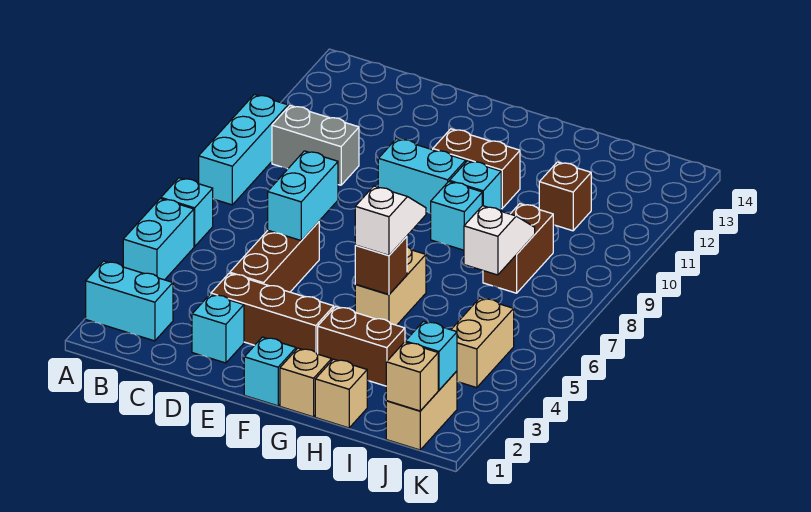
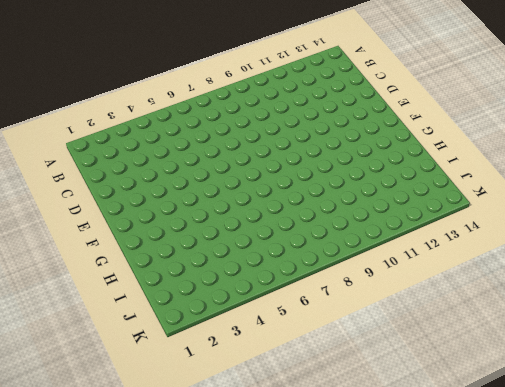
none -> cyan 1x2 brick [86,261,173,341]
none -> cyan 1x2 brick [123,199,194,280]
none -> cyan 1x1 brick [161,178,213,247]

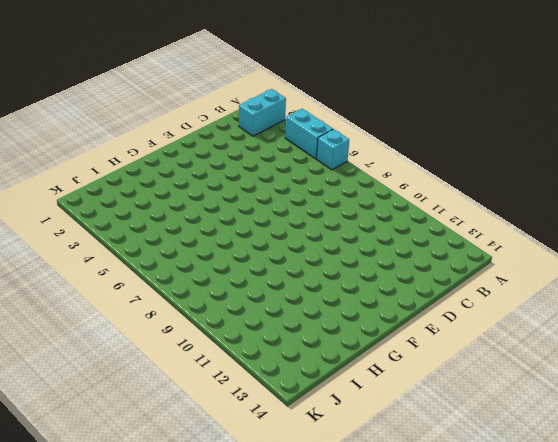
none -> cyan 1x3 brick [199,94,288,205]
none -> grey 1x2 brick [272,106,359,185]
none -> cyan 1x1 brick [192,294,244,363]

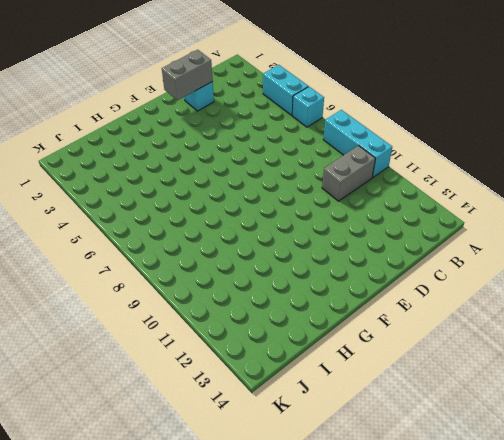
grey 1x2 brick [162,50,213,100] -> none
none -> cyan 1x2 brick [86,261,173,341]
none -> brown 1x3 brick [211,273,334,354]
none -> brown 1x3 brick [230,222,319,292]

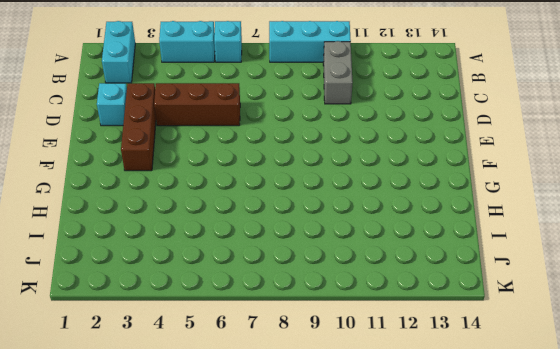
none -> cyan 1x2 brick [378,139,466,213]
none -> cyan 1x1 brick [244,337,296,406]
none -> brown 1x2 brick [433,129,520,209]

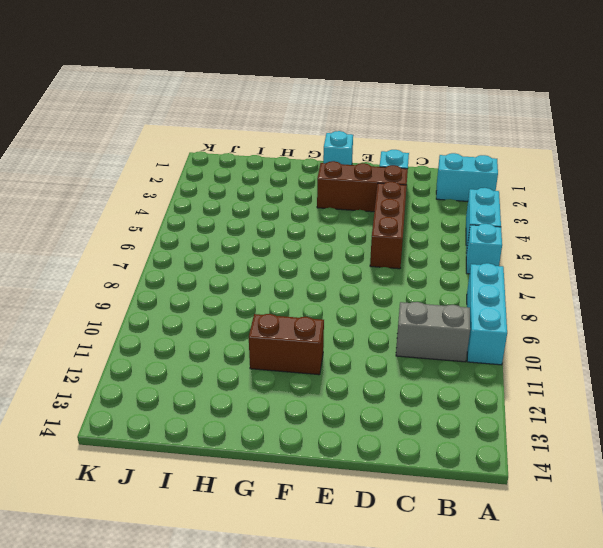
none -> cyan 1x2 brick [378,139,466,213]
none -> tan 1x1 brick [280,348,332,417]
none -> brown 1x2 brick [318,306,405,386]

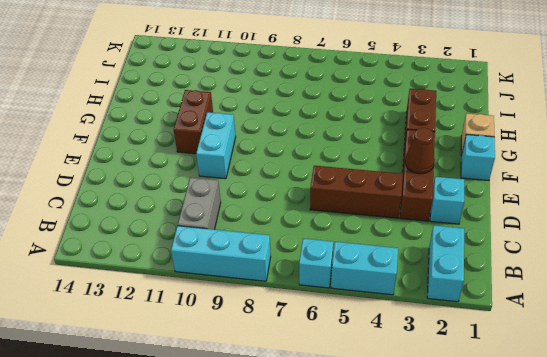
brown 1x1 cone [405,128,435,174] -> none
none -> tan 1x2 brick [355,247,426,325]
none -> cyan 1x1 brick [430,182,482,250]
none -> cyan 1x1 brick [449,161,501,211]

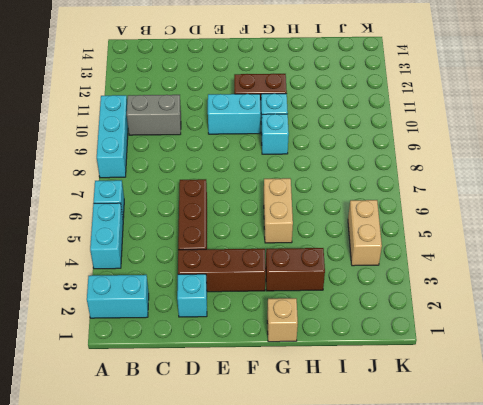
none -> cyan 1x1 brick [244,337,296,406]
none -> tan 1x1 brick [315,359,367,428]
none -> brown 1x2 brick [483,204,553,293]

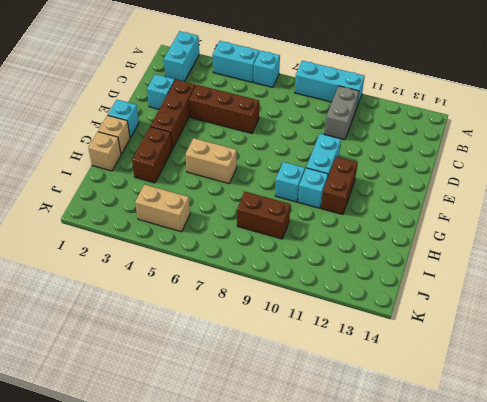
none -> brown 1x1 brick [539,162,591,231]
none -> tan 1x2 brick [386,371,457,450]
none -> cyan 1x2 brick [268,151,338,241]

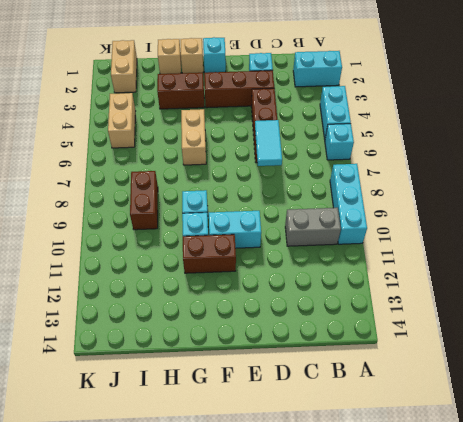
cyan 1x2 tile [255,120,282,166] -> cyan 1x2 brick [268,151,338,241]
none -> brown 1x1 brick [539,162,591,231]
none -> brown 1x1 brick [355,236,407,294]
none -> white 1x2 slope [464,206,535,275]

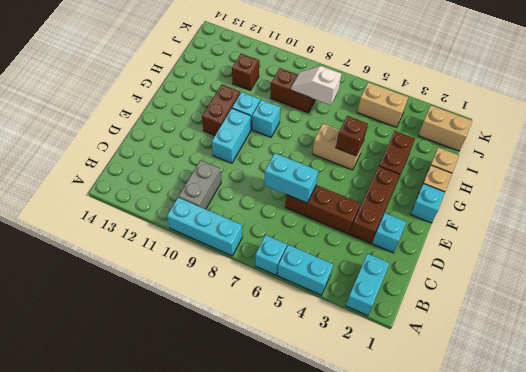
none -> tan 1x1 brick [386,342,438,411]
none -> cyan 1x1 brick [405,321,457,390]
none -> white 1x2 slope [355,186,426,255]

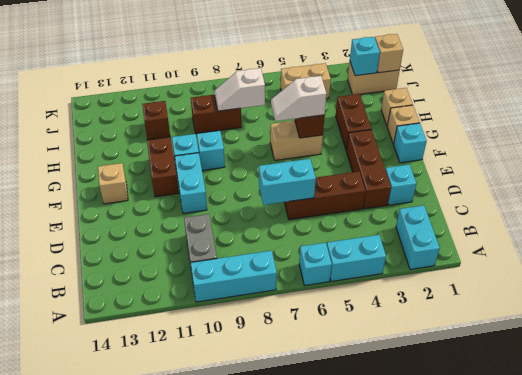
tan 1x1 brick [98,163,128,204] -> none

